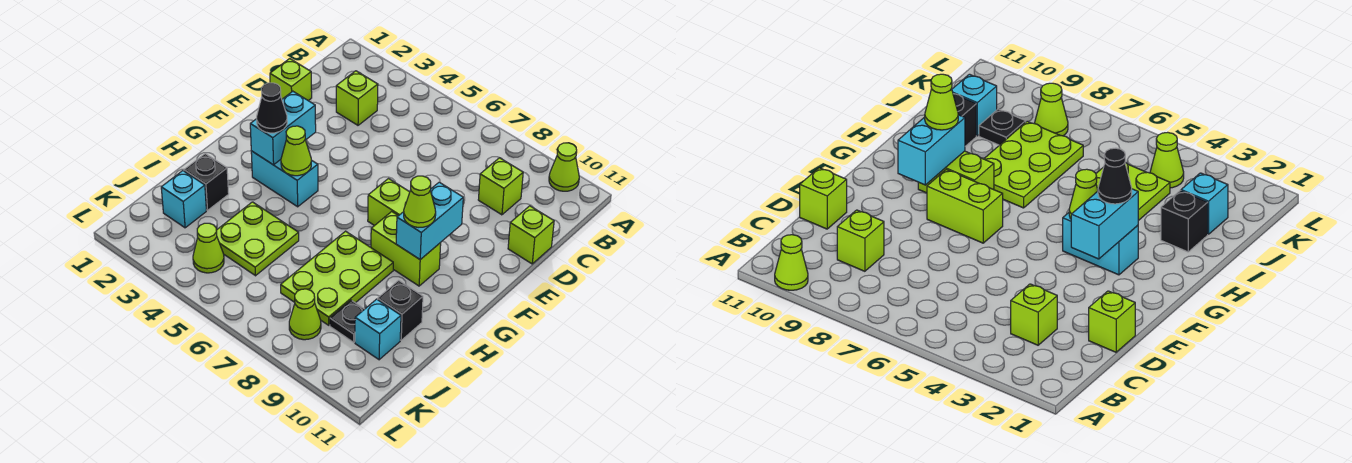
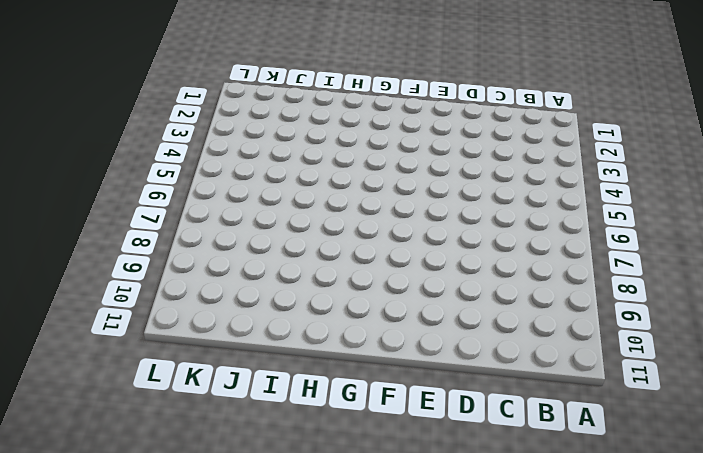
none -> lime 1x1 cone [549,143,579,191]
none -> lime 1x1 brick [336,71,378,125]
none -> lime 1x1 brick [478,158,523,215]

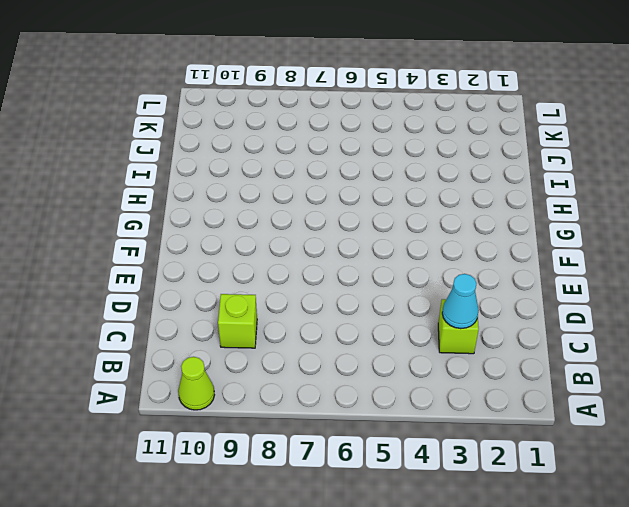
cyan 1x1 cone [442,274,479,329] -> none
none -> lime 1x1 brick [270,59,312,101]
none -> lime 1x1 brick [508,206,554,264]
none -> lime 1x2 brick [368,179,410,226]

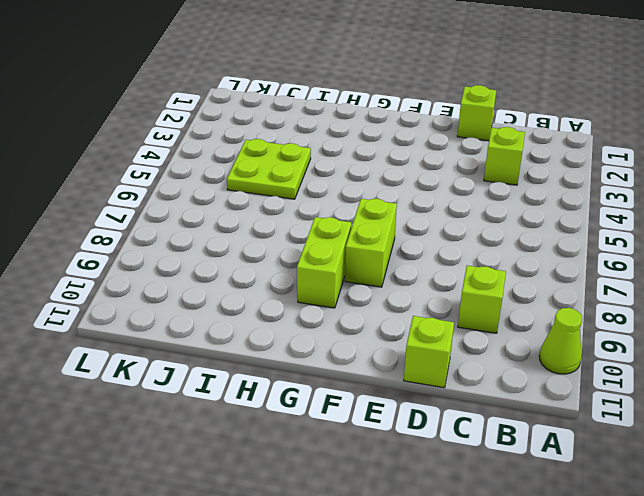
none -> cyan 1x2 brick [251,151,318,207]
none -> lime 2x3 plate [281,231,393,325]
none -> black 1x1 brick [184,154,229,210]

